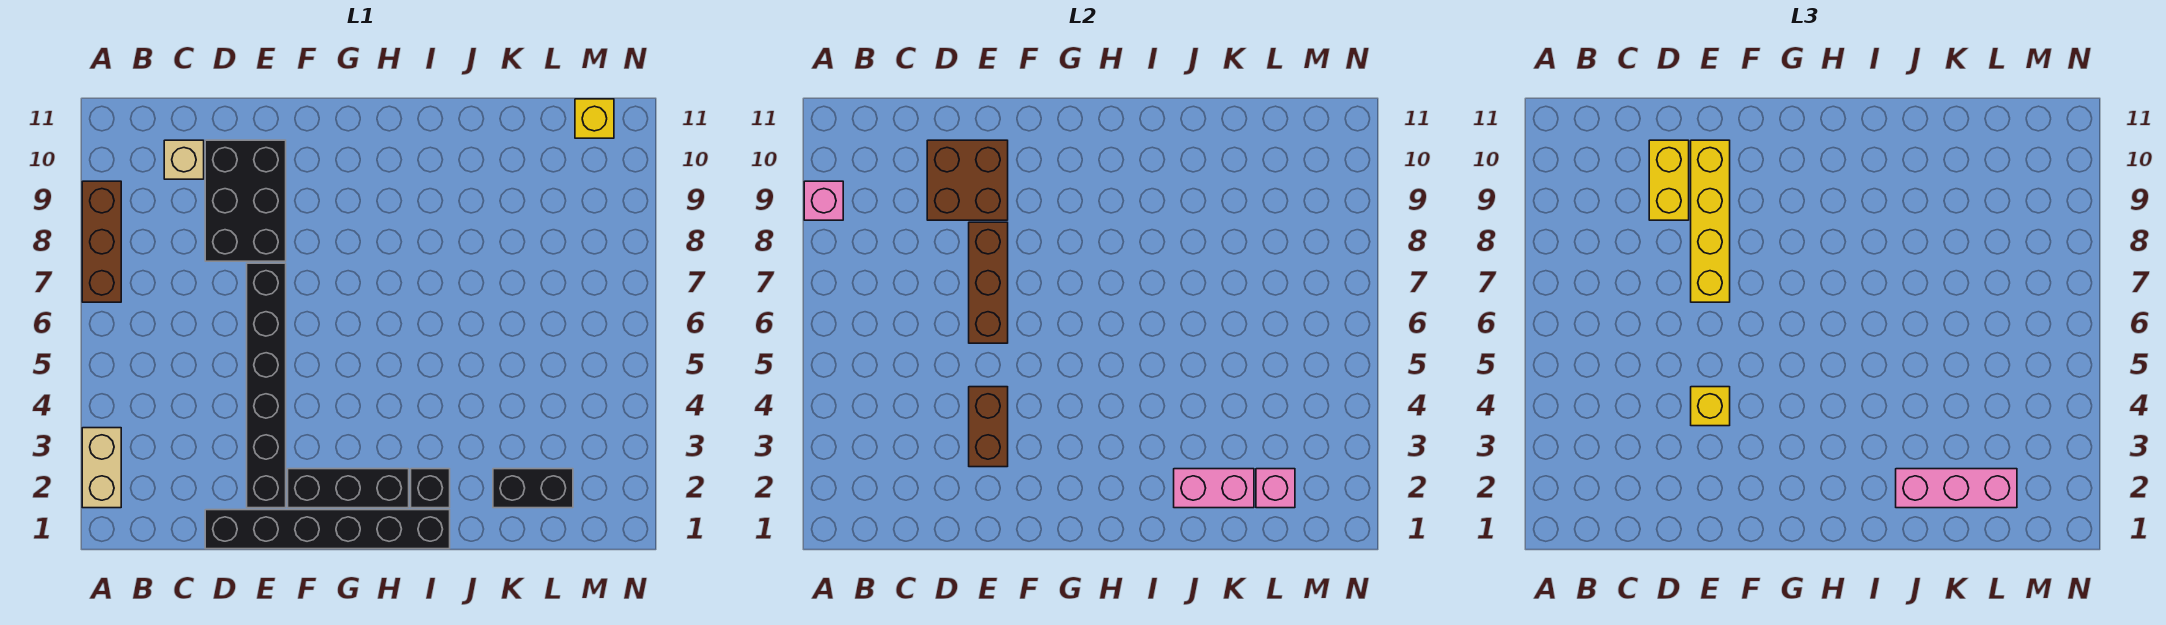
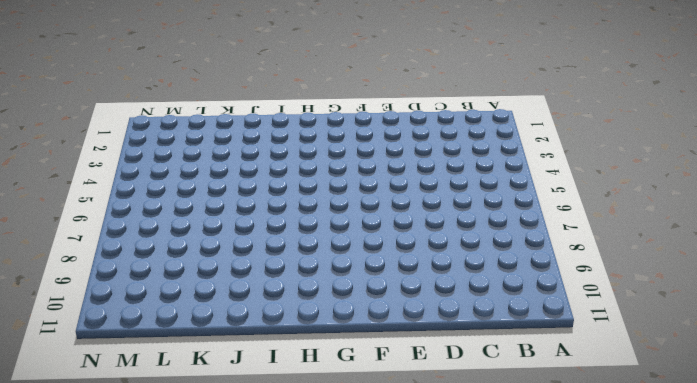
none -> tan 1x2 brick [82,428,121,508]
none -> brown 1x3 brick [82,181,121,302]
none -> tan 1x1 brick [164,140,204,179]

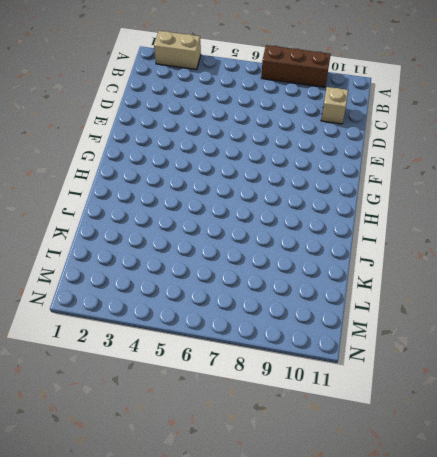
none -> black 1x6 brick [205,510,450,549]
none -> black 2x3 brick [205,140,286,261]
none -> black 1x6 brick [247,263,286,508]

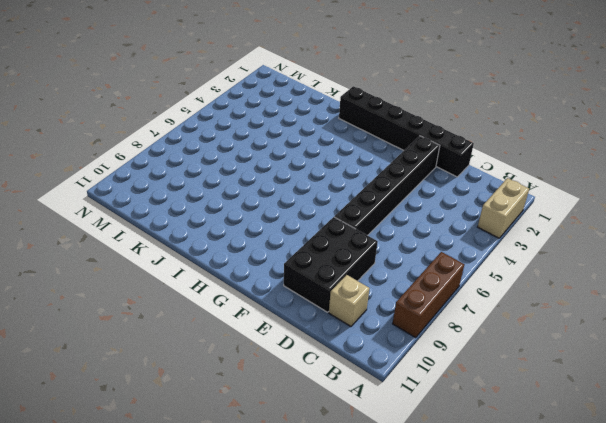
none -> black 1x3 brick [288,469,409,508]
none -> black 1x1 brick [411,469,450,508]
none -> black 1x2 brick [493,469,573,508]

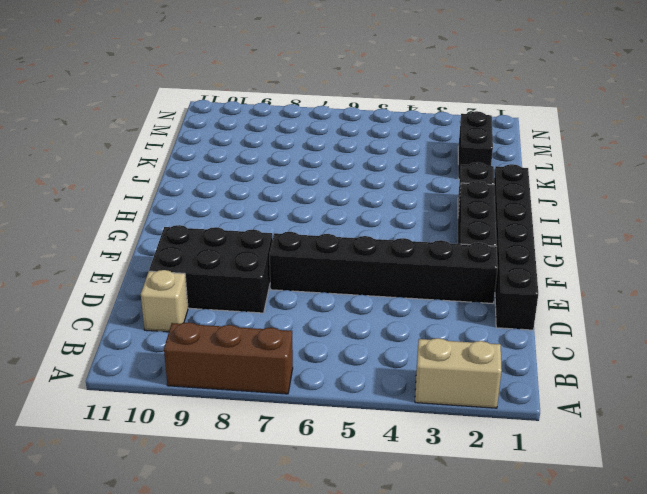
none -> yellow 1x1 brick [575,99,614,138]
none -> pink 1x1 brick [804,181,843,220]
none -> brown 2x2 brick [927,140,1008,220]

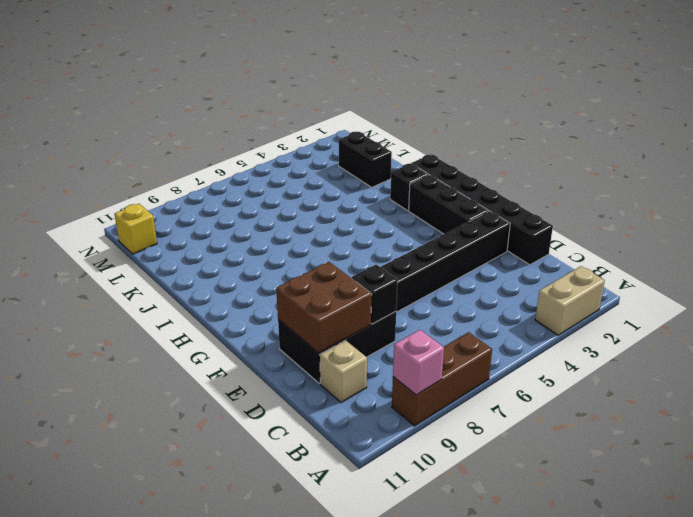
black 1x1 brick [352,265,398,324] -> none
none -> brown 1x2 brick [969,387,1008,467]
none -> brown 1x3 brick [969,222,1008,343]
none -> pink 1x2 brick [1174,469,1254,508]

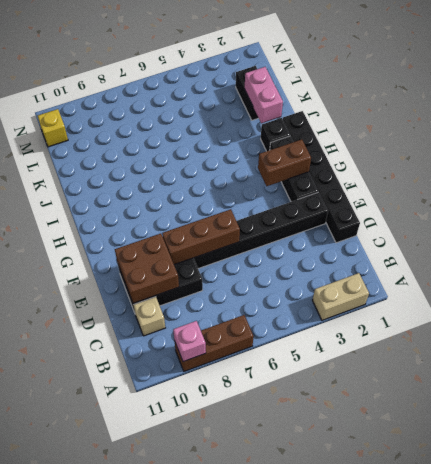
brown 1x2 brick [258,140,311,186] -> brown 1x2 brick moved to [969,387,1008,467]
none -> pink 1x1 brick [1256,469,1295,508]
none -> yellow 1x2 brick [1649,140,1689,220]
none -> yellow 1x1 brick [1691,387,1730,426]

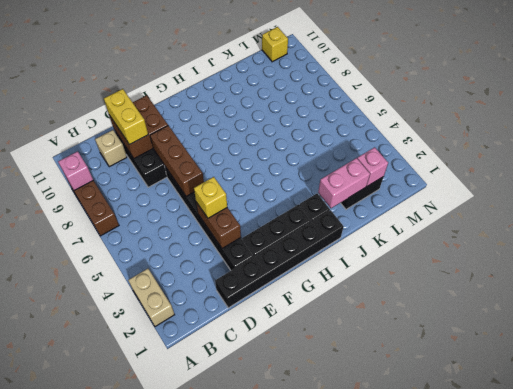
none -> yellow 1x4 brick [1691,140,1730,302]
none -> pink 1x3 brick [1896,469,2017,508]

